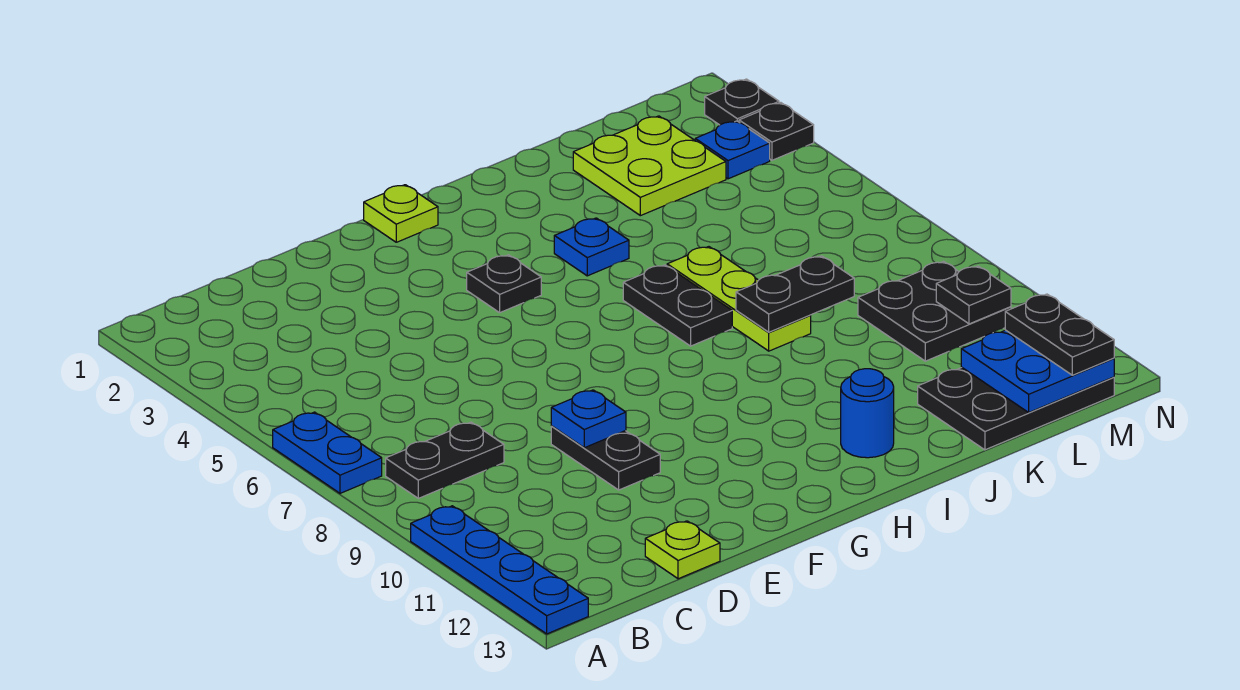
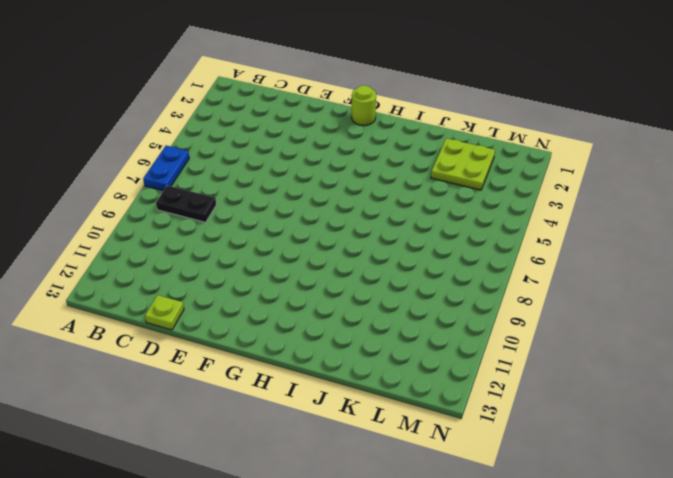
lime 1x1 round brick [352,85,376,126] -> lime 1x1 plate [364,185,438,242]
none -> blue 1x4 plate [411,506,588,634]
none -> black 1x2 plate [551,426,660,490]
none -> black 1x1 plate [467,255,541,313]

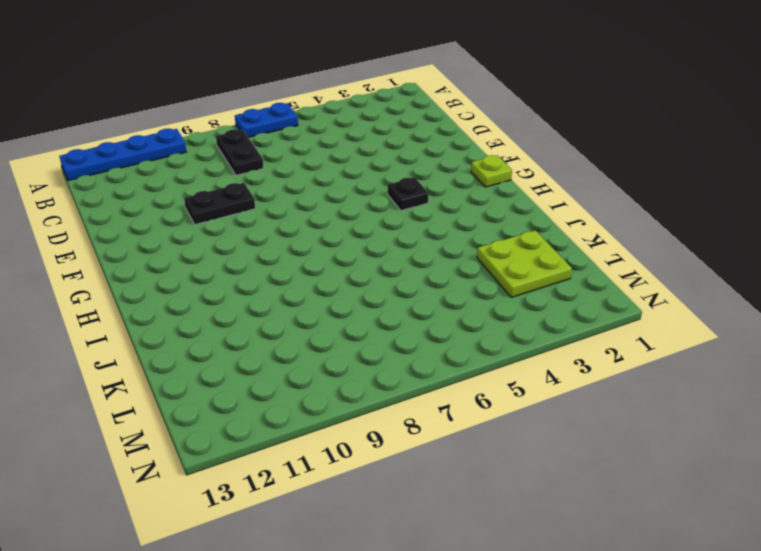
none -> lime 1x1 plate [645,521,720,579]
none -> blue 1x1 plate [554,218,629,276]
none -> black 1x2 plate [623,265,732,346]

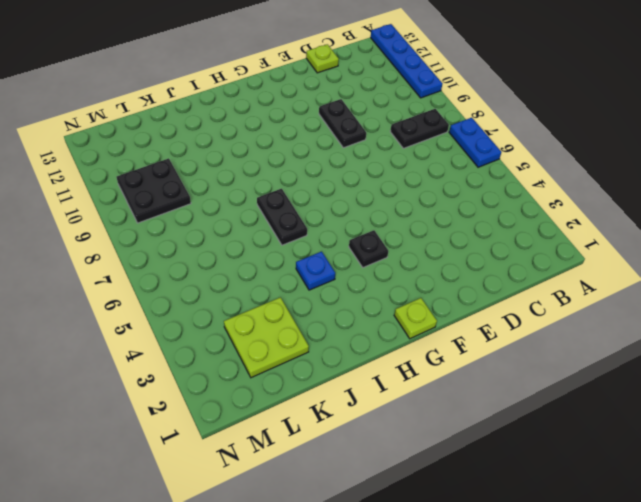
none -> blue 1x1 round brick [841,369,894,458]
none -> lime 1x3 plate [667,247,811,351]
none -> black 2x3 plate [918,368,1114,450]

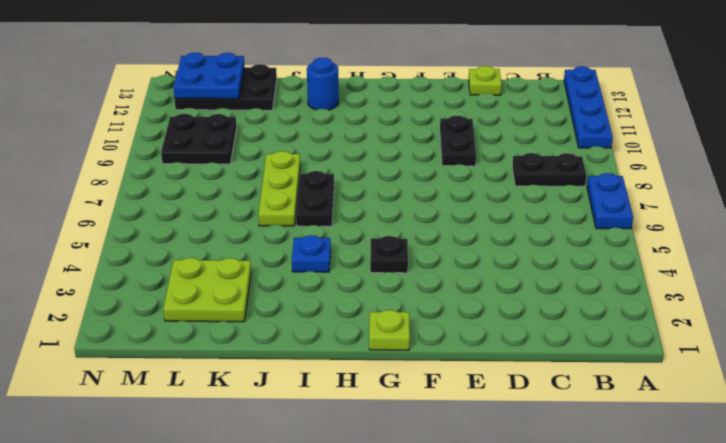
none -> blue 1x1 plate [695,121,770,179]
none -> black 1x1 plate [705,79,779,125]
none -> black 1x1 plate [739,103,814,160]

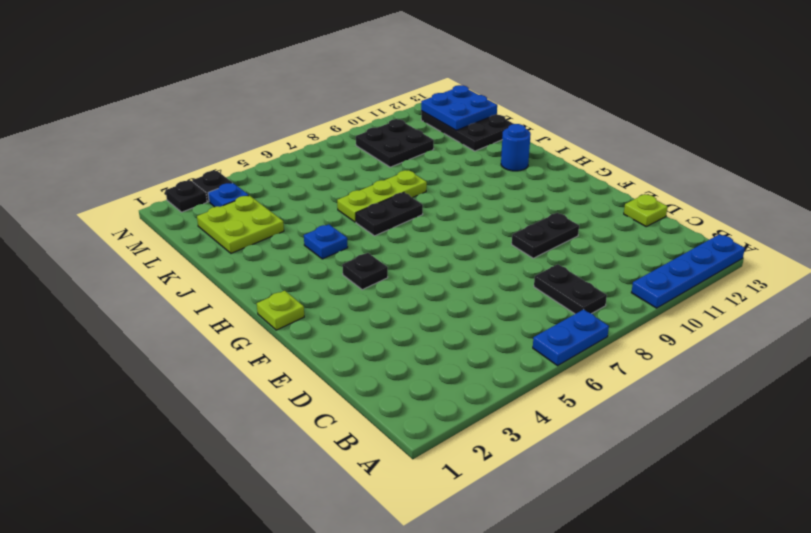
none -> blue 1x1 plate [551,390,626,448]
none -> black 1x2 plate [736,256,854,332]
none -> black 1x1 plate [936,266,1011,324]

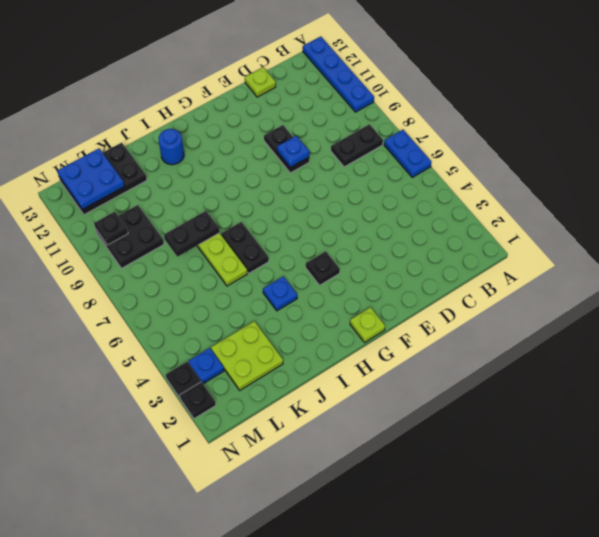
none -> black 1x2 plate [1005,294,1114,375]

